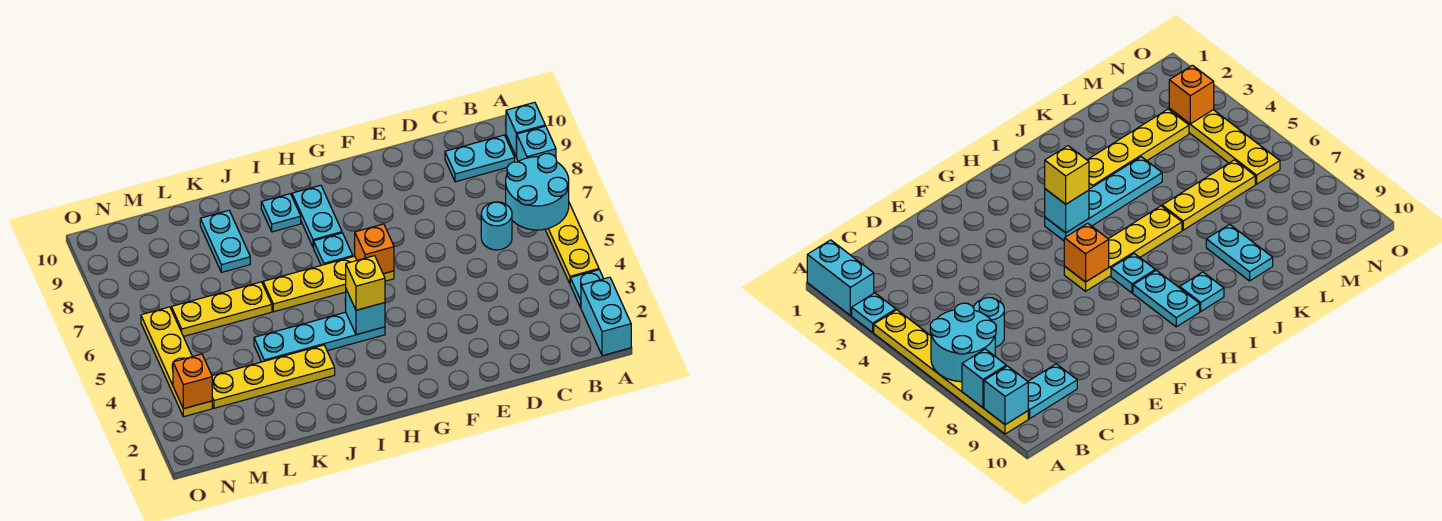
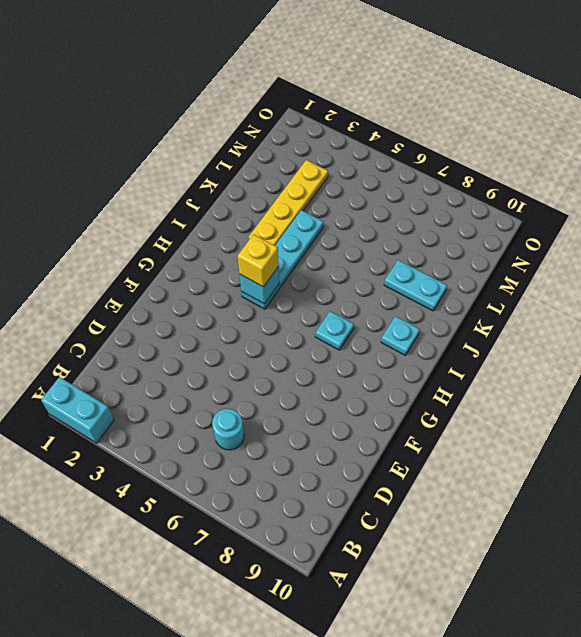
none -> cyan 1x1 plate [570,270,604,307]
none -> yellow 1x6 plate [506,136,599,283]
none -> cyan 1x2 plate [445,135,515,182]

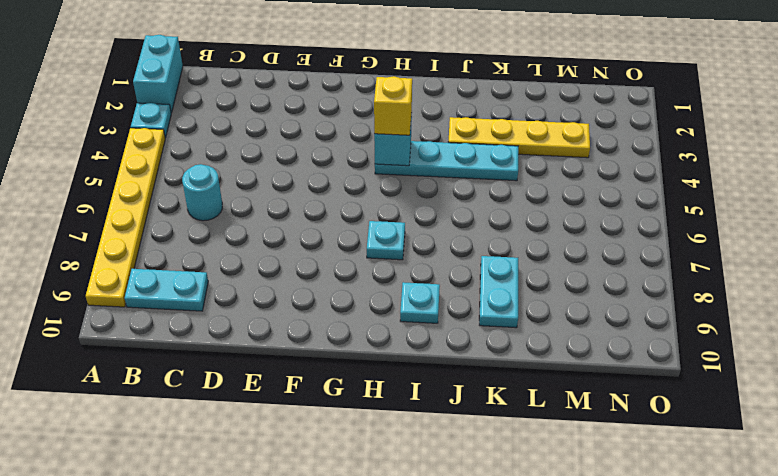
none -> yellow 1x4 plate [263,256,394,312]
none -> cyan 1x2 plate [292,185,342,247]
none -> yellow 1x3 plate [171,282,272,336]

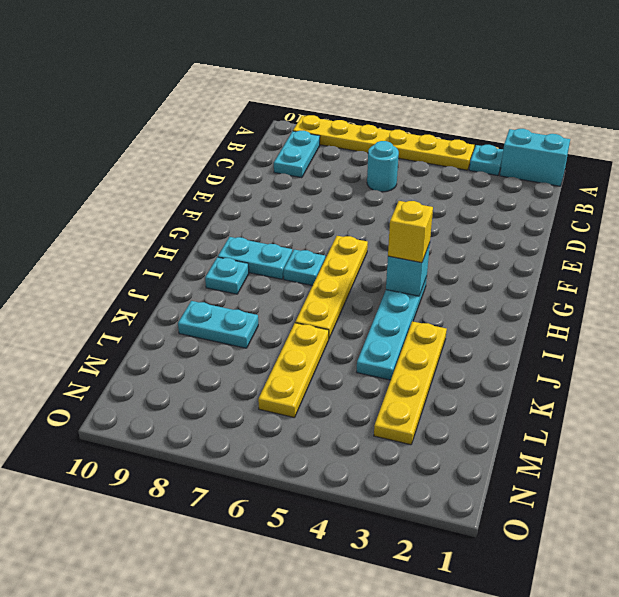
none -> yellow 1x4 plate [141,307,212,417]
none -> cyan 2x2 round brick [506,154,569,230]
none -> cyan 1x1 brick [517,126,556,161]

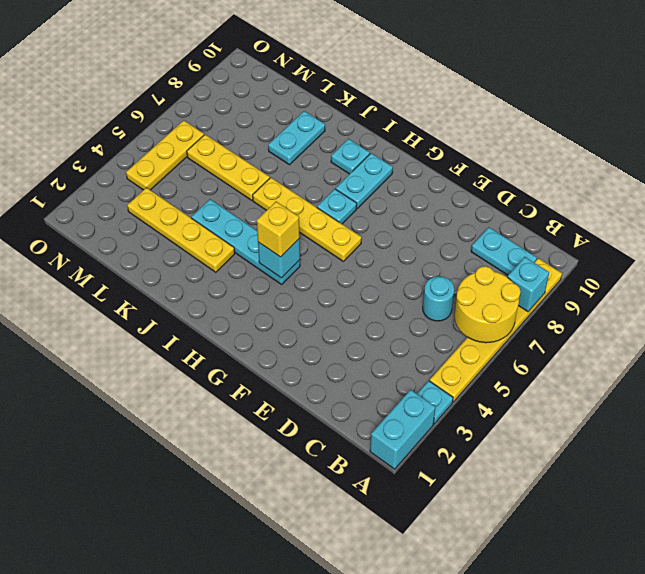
yellow 2x2 round brick [454,266,520,343] -> cyan 2x2 round brick [506,154,569,230]
yellow 1x3 plate [126,120,204,190] -> yellow 1x4 plate [141,307,212,417]
none -> cyan 1x1 brick [506,102,545,157]
none -> orange 1x1 brick [354,224,394,274]
none -> orange 1x1 brick [173,354,212,409]

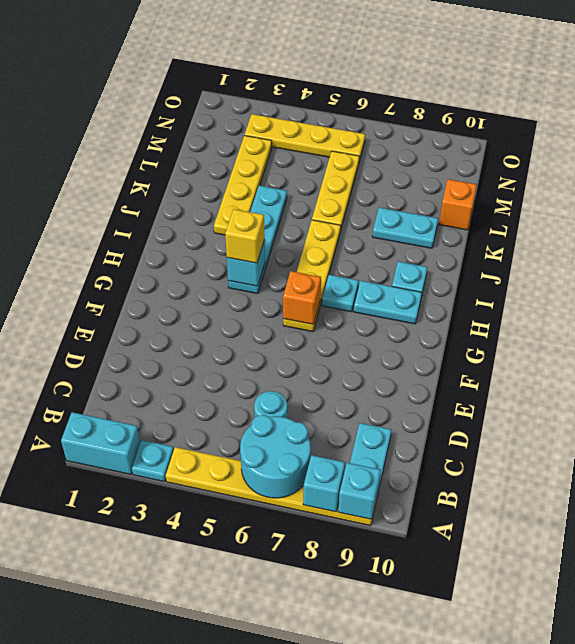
orange 1x1 brick [439,179,477,230] -> orange 1x1 brick moved to [173,354,212,409]

